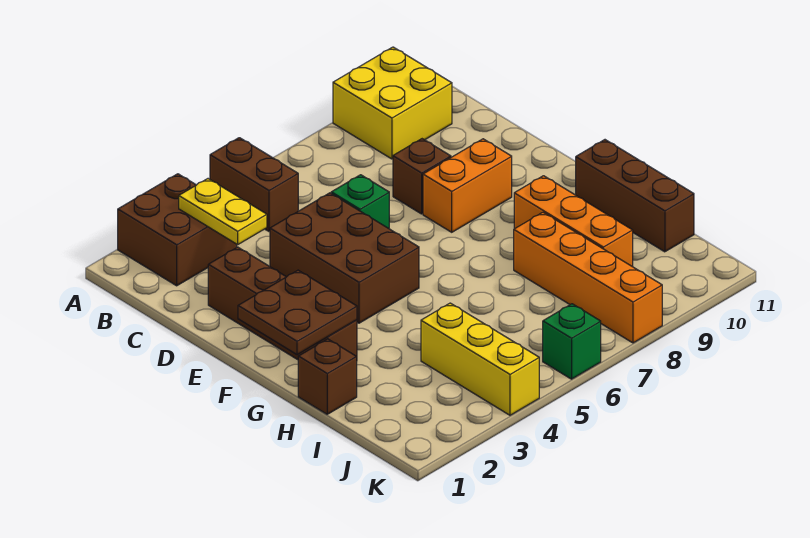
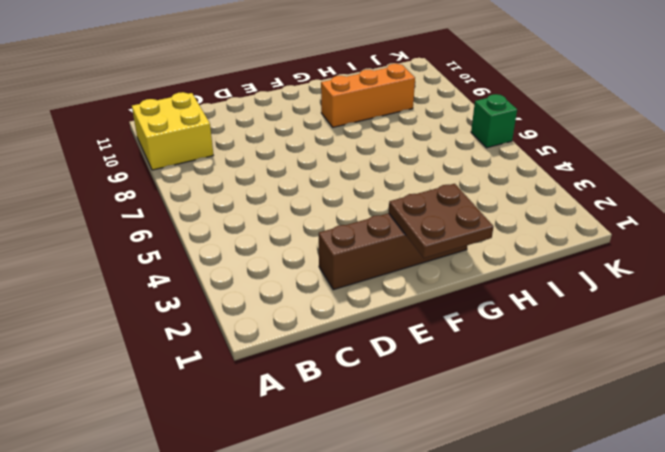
none -> brown 2x2 brick [118,174,237,286]
none -> brown 1x2 brick [210,138,298,231]
none -> brown 2x3 brick [270,193,419,323]

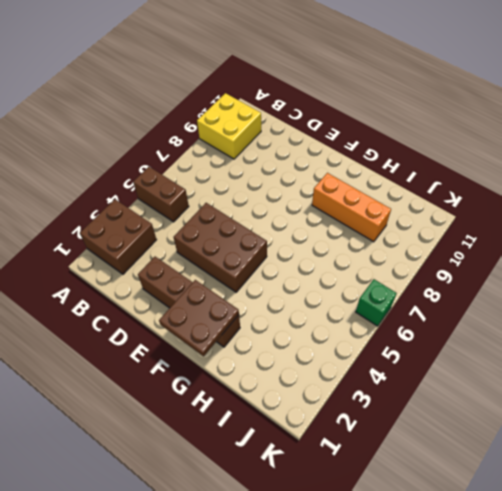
none -> green 1x1 brick [331,175,389,228]
none -> brown 1x1 brick [393,139,451,214]
none -> orange 1x2 brick [423,139,512,232]

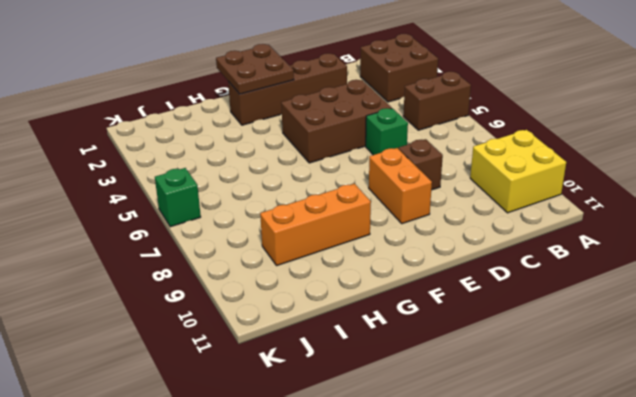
none -> brown 1x3 brick [576,140,694,252]
none -> brown 1x1 brick [298,339,357,414]
none -> orange 1x4 brick [514,212,662,343]

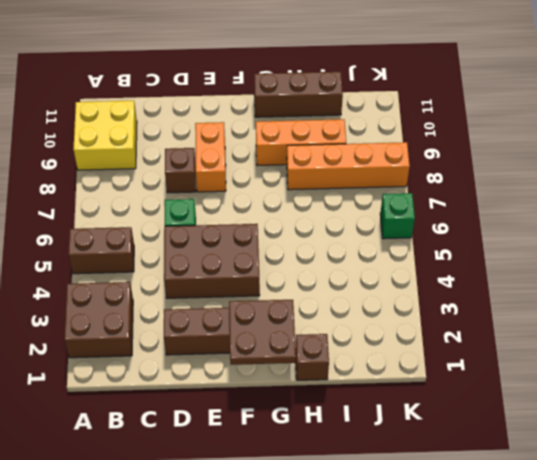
none -> yellow 1x3 brick [421,303,539,415]
none -> yellow 1x2 plate [179,179,267,245]

